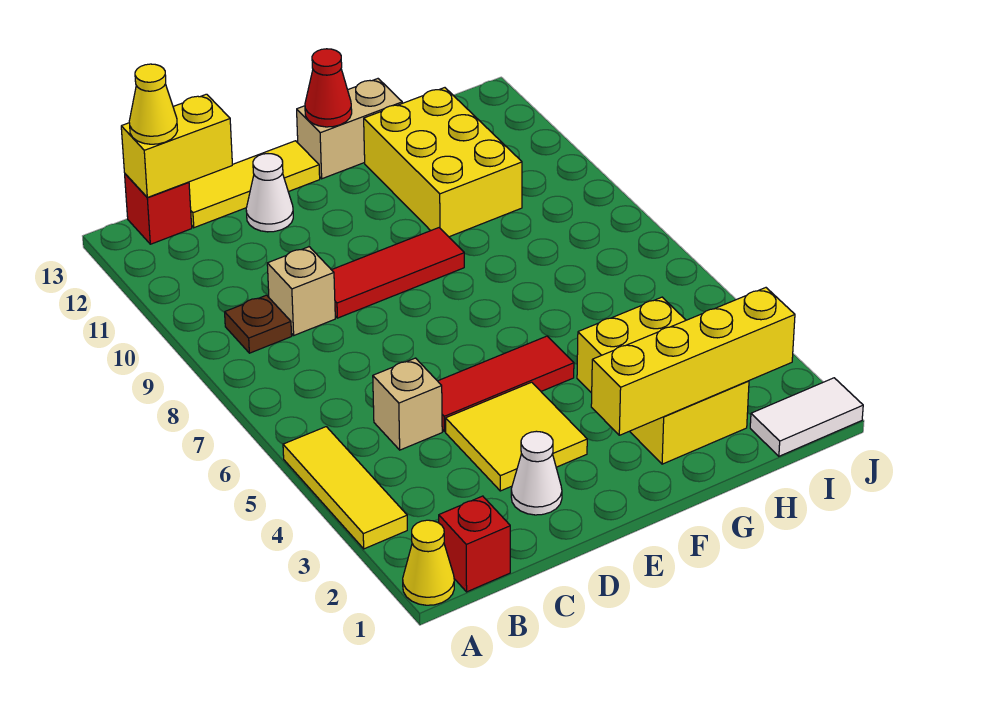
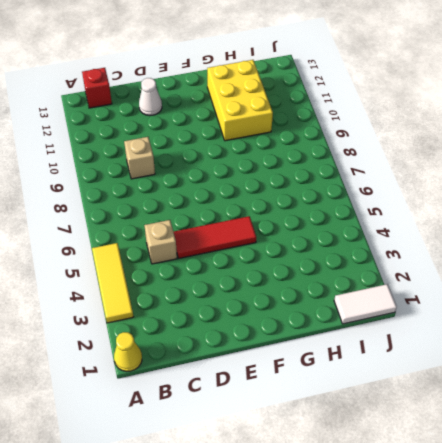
none -> red 1x1 brick [439,496,510,592]
none -> brown 1x1 plate [225,295,292,353]
none -> yellow 1x3 tile [189,141,320,228]

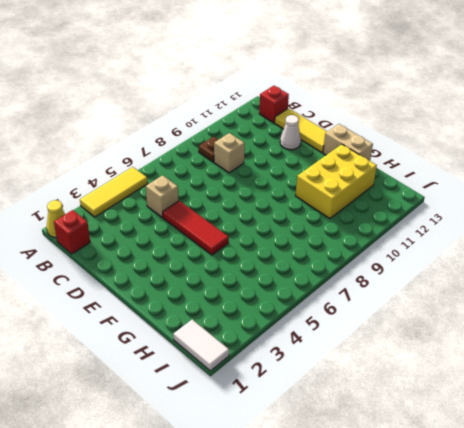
none -> white 1x1 cone [511,431,562,515]
none -> yellow 2x2 tile [446,382,587,491]
none -> red 1x3 tile [332,228,464,318]

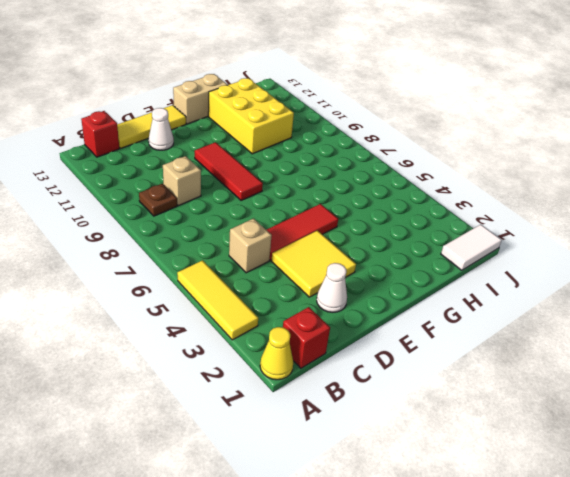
red 1x3 tile [195,142,263,201] -> red 1x3 tile turned to [332,228,464,318]
none -> yellow 2x3 brick [577,297,749,464]
none -> yellow 1x2 brick [121,94,232,197]
none -> yellow 1x4 brick [591,288,795,435]

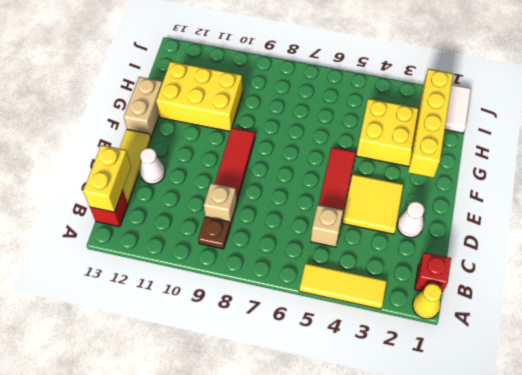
none -> red 1x1 cone [305,49,352,127]
none -> yellow 1x1 cone [129,64,178,144]

